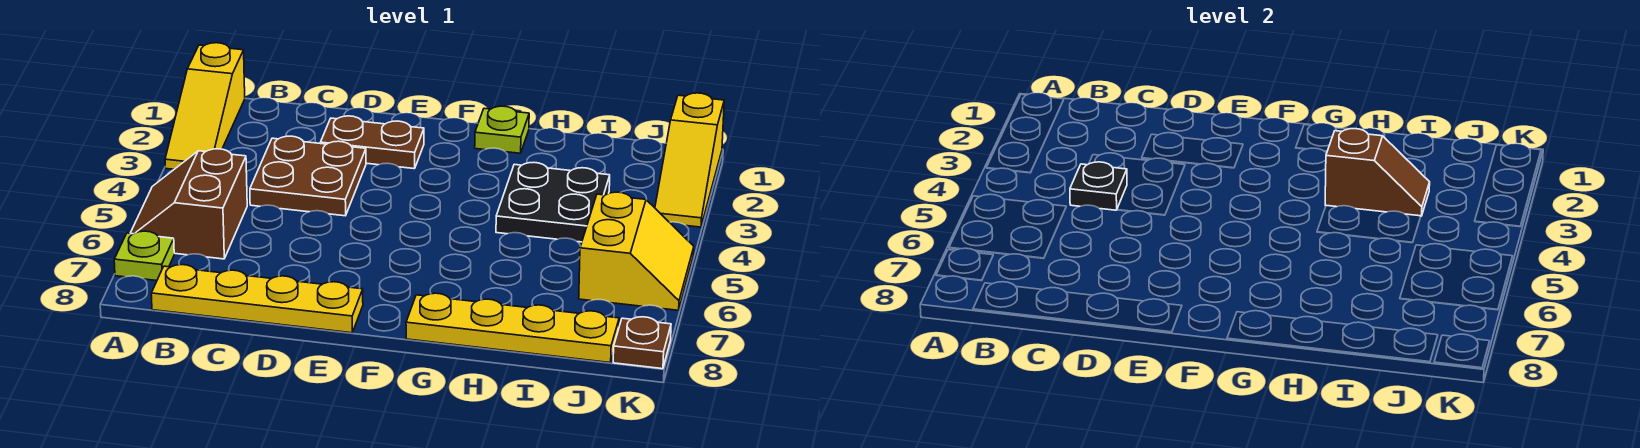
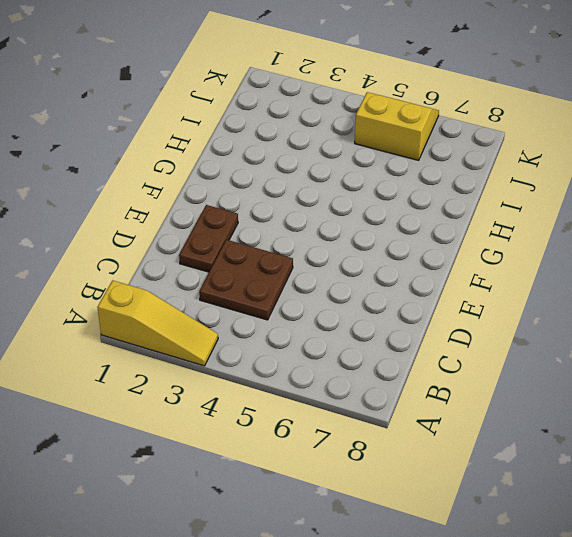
none -> brown 2x2 slope [131,149,247,259]
none -> lime 1x1 plate [114,231,174,281]
none -> yellow 1x4 plate [151,265,363,333]

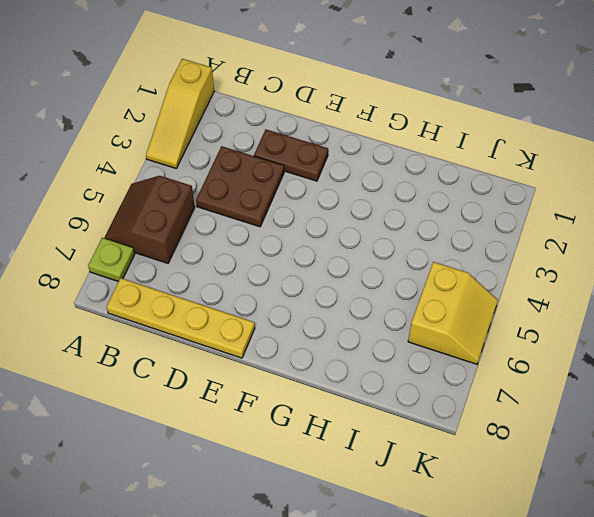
none -> lime 1x1 plate [475,106,529,153]
none -> yellow 1x4 plate [406,293,619,363]
none -> black 2x2 plate [496,162,610,242]

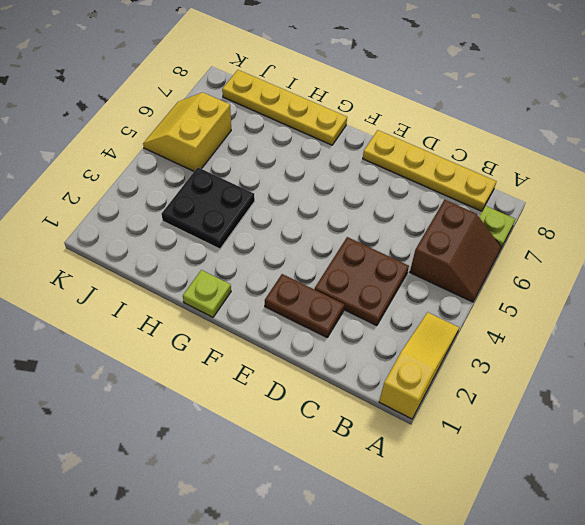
none -> yellow 1x3 slope [655,93,724,227]
none -> brown 1x1 plate [613,317,671,369]
none -> black 1x1 plate [1070,162,1127,210]

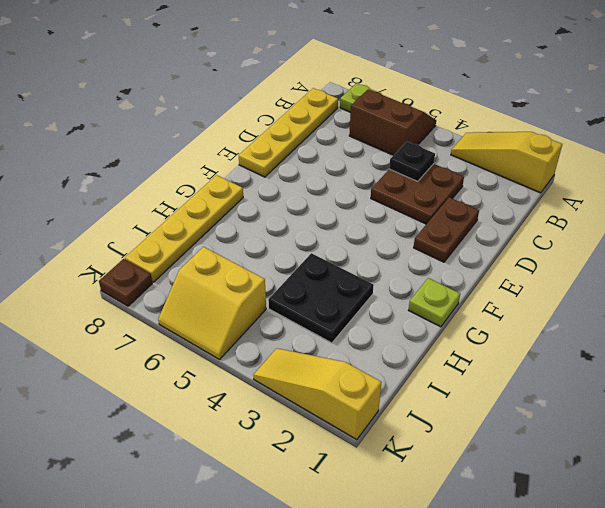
none -> brown 1x2 slope [1325,129,1430,216]

